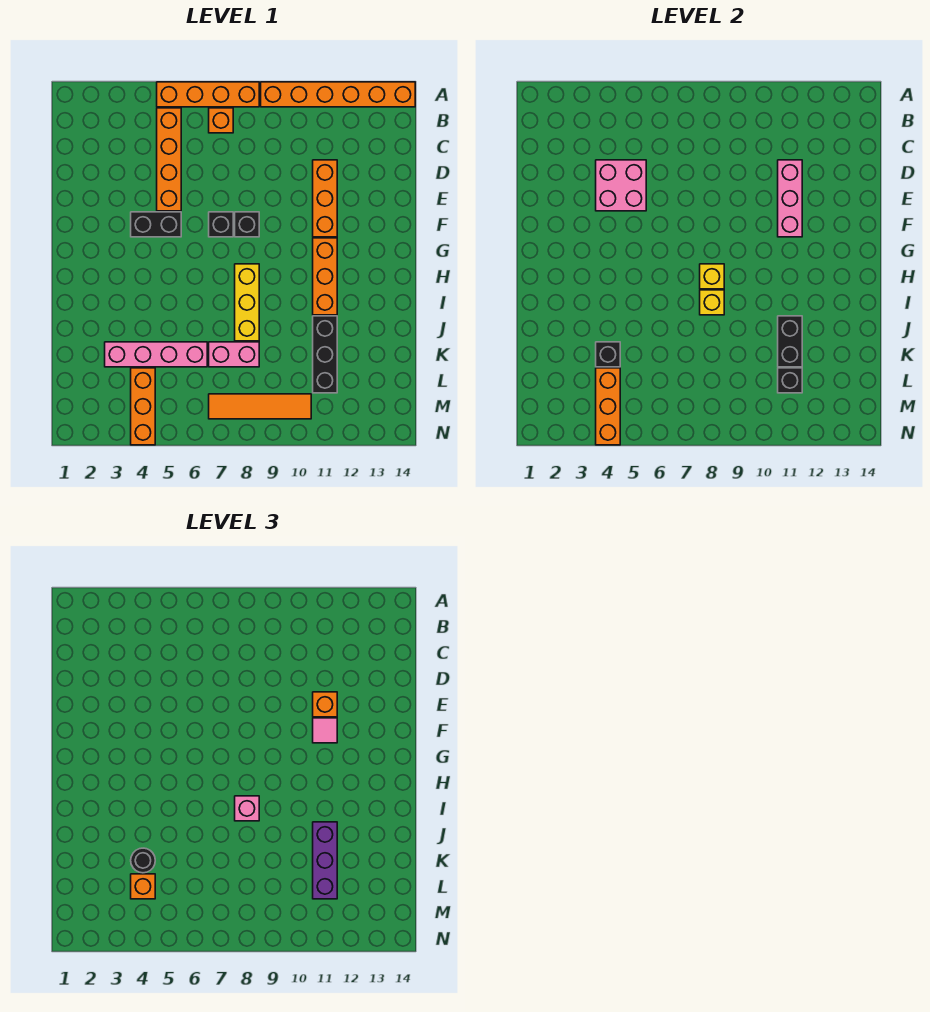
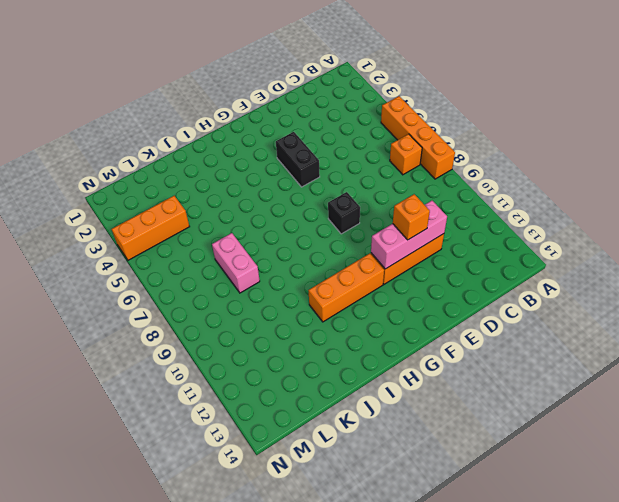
none -> orange 1x6 brick [261,82,415,107]
none -> orange 1x4 brick [157,108,181,211]
none -> black 1x1 brick [209,212,233,237]

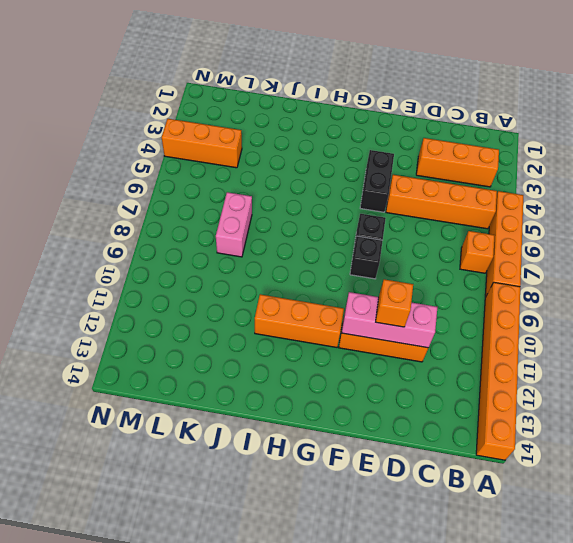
orange 1x3 brick [416,138,499,187] -> orange 1x3 brick moved to [596,368,620,445]
none -> yellow 1x3 brick [235,264,259,341]
none -> black 1x3 brick [313,316,337,393]
none -> pink 1x4 brick [105,342,207,367]

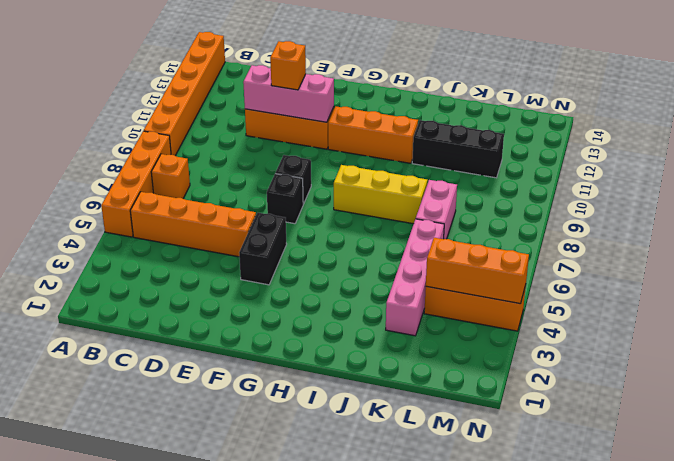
none -> orange 1x4 tile [209,394,311,419]
none -> pink 2x2 brick [596,160,646,211]
none -> yellow 1x1 brick [700,264,724,289]

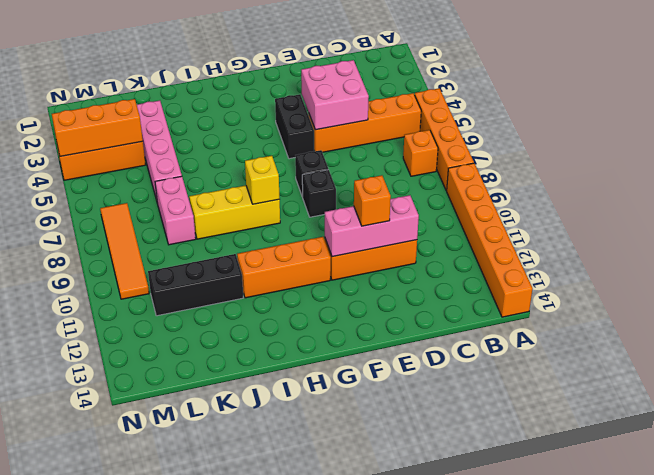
none -> yellow 1x1 brick [700,290,724,315]
none -> black 1x2 brick [778,316,802,367]
none -> black 1x1 brick [596,342,620,367]

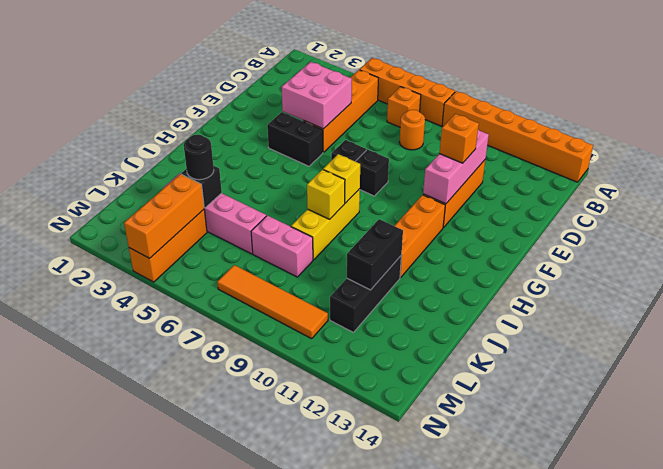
orange 1x1 round brick [399,110,425,150] -> none
none -> black 1x1 brick [778,368,802,393]
none -> pink 1x1 tile [313,718,337,743]
none -> pink 1x1 brick [235,796,259,821]

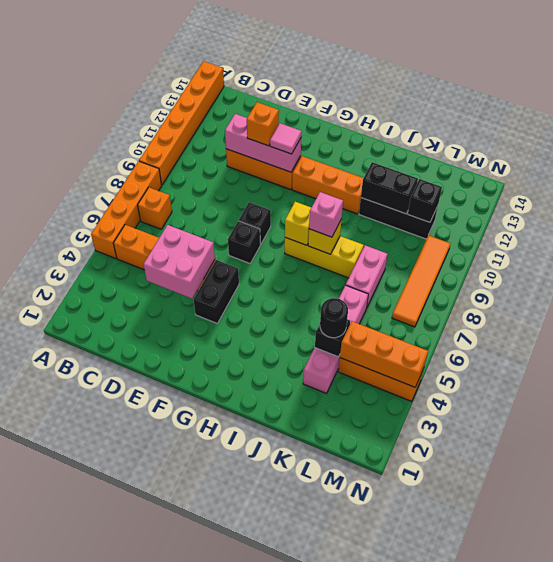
none -> purple 1x3 brick [313,822,337,899]
none -> orange 1x1 brick [131,874,155,899]

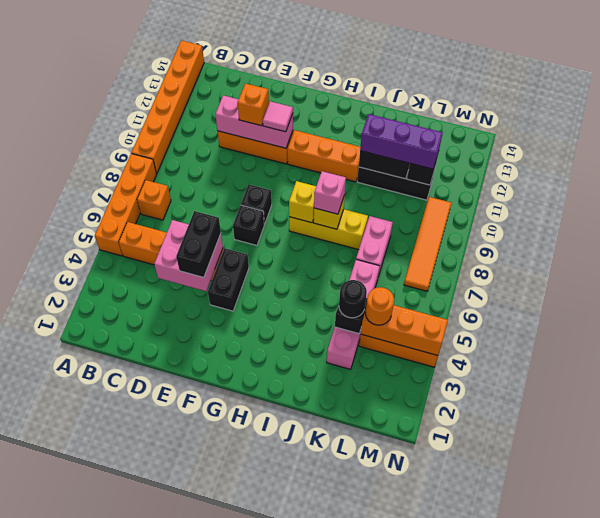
black 1x2 brick [176,211,221,278] -> none
orange 1x1 round brick [365,287,394,325] -> orange 1x1 brick [131,874,155,899]

